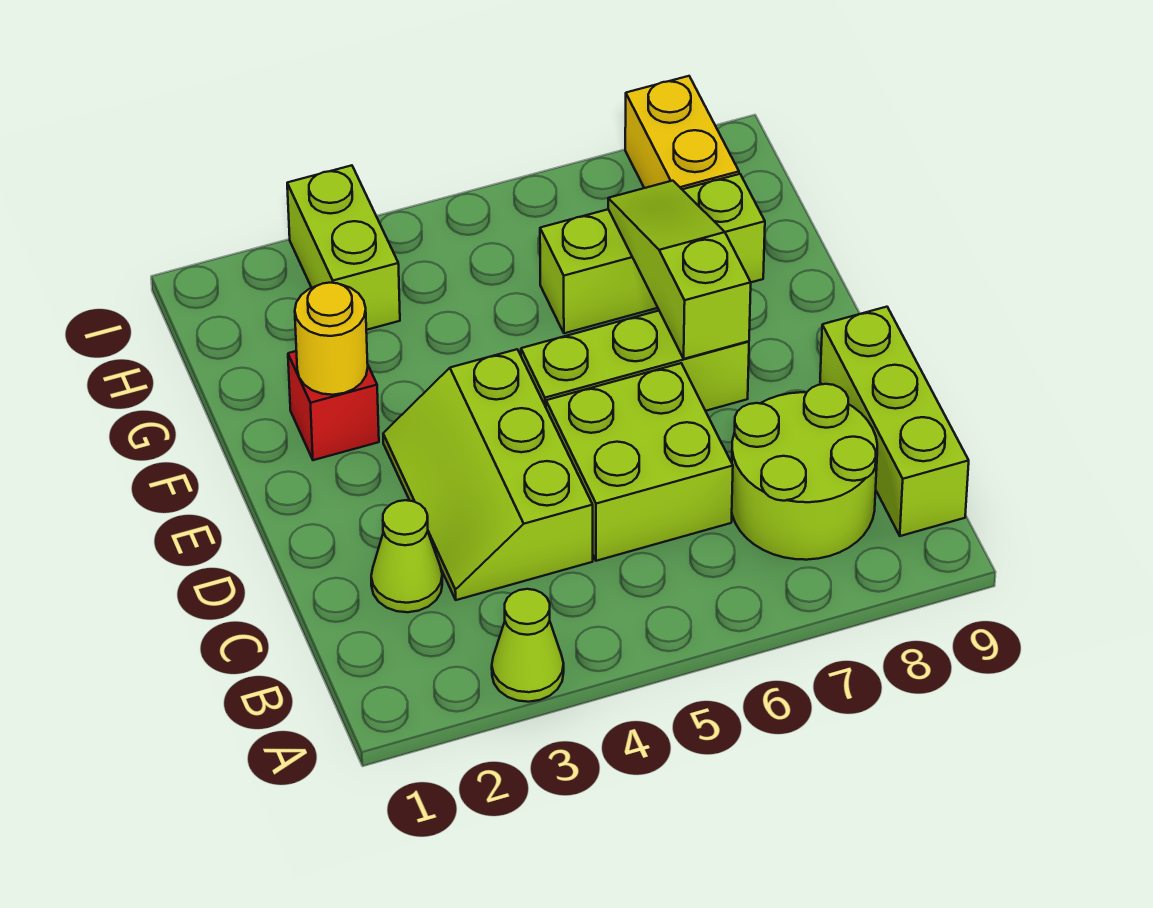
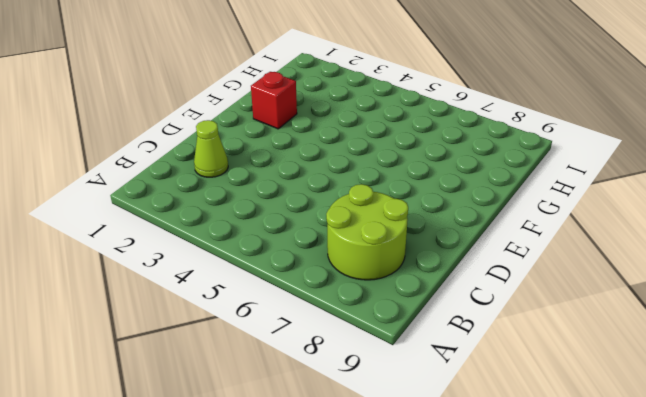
none -> lime 1x1 cone [492,589,564,702]
none -> lime 1x3 brick [820,307,969,536]
none -> lime 2x3 slope [383,349,593,600]

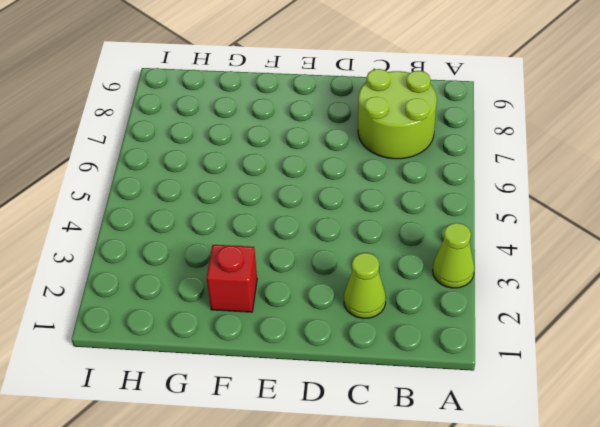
none -> lime 1x3 brick [820,307,969,536]
none -> lime 2x3 slope [383,349,593,600]
none -> lime 2x2 brick [546,363,733,561]

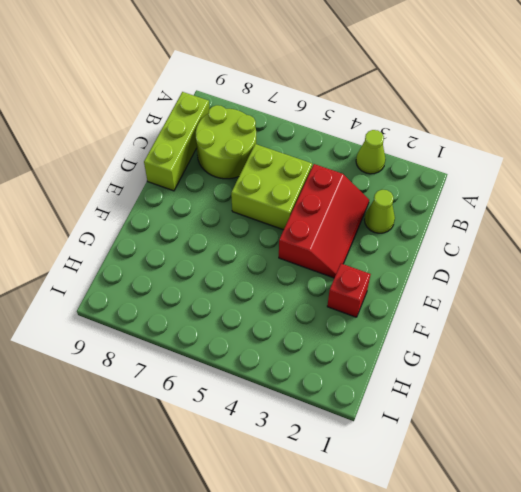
red 2x3 slope [279,164,369,278] -> lime 2x3 slope [383,349,593,600]
none -> lime 1x3 brick [521,311,749,411]
none -> lime 1x3 brick [540,174,765,333]
none -> lime 1x2 brick [287,165,400,330]

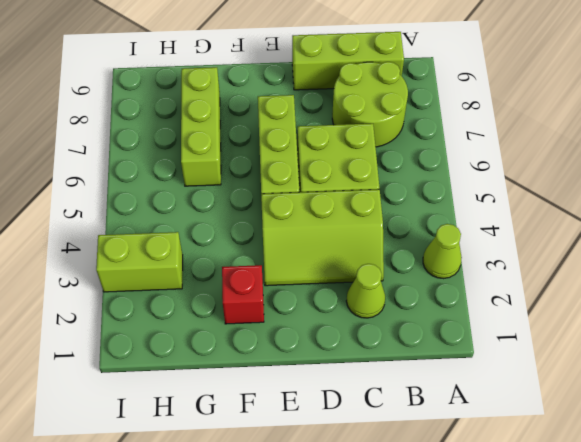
none -> yellow 1x2 brick [625,76,739,189]
none -> lime 1x3 slope [608,181,751,359]
none -> yellow 1x1 round brick [295,283,368,395]

